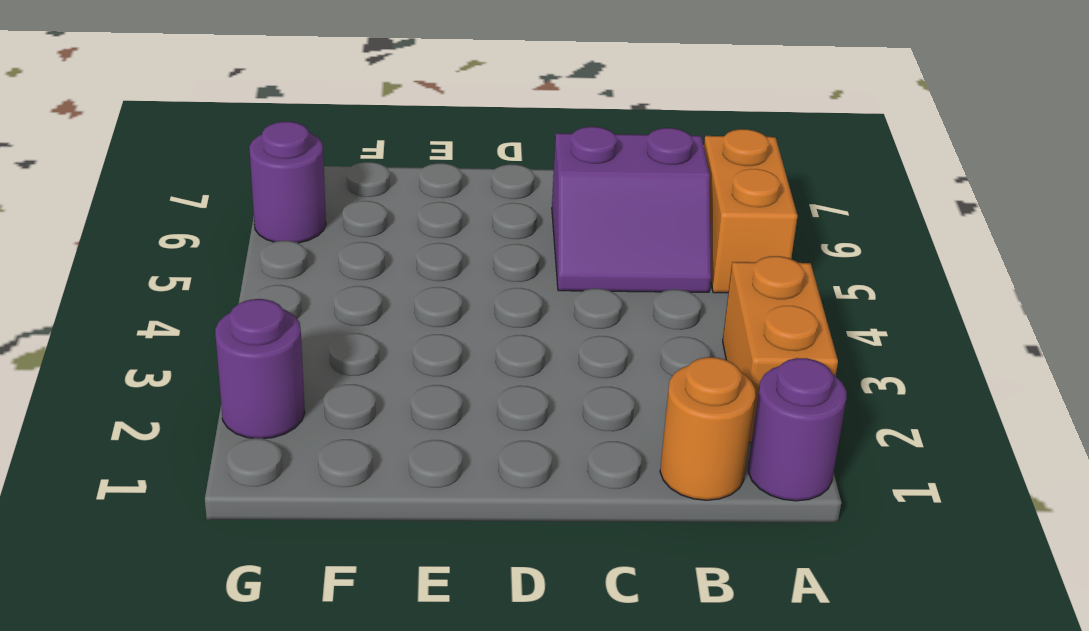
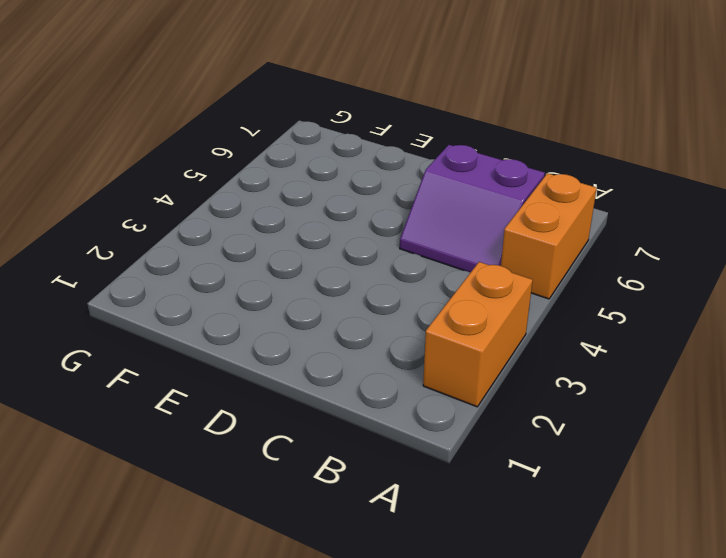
none -> purple 1x1 round brick [748,358,846,501]
none -> orange 1x1 round brick [660,357,755,500]

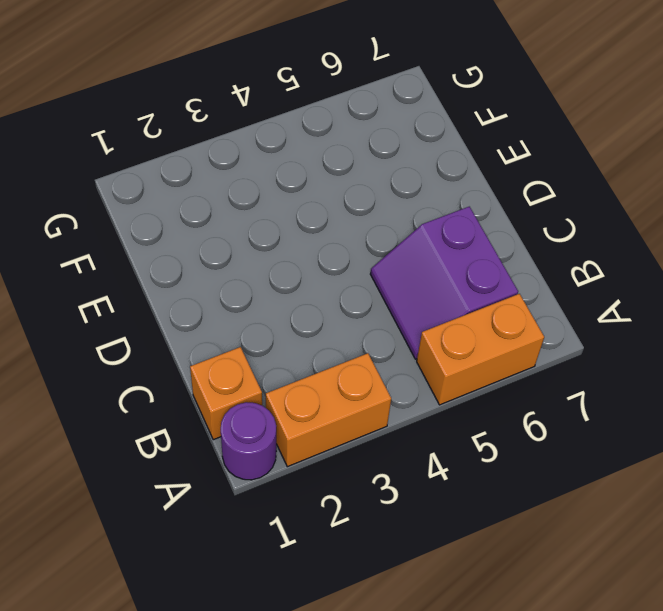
orange 1x1 brick [190,347,262,440] -> orange 1x1 round brick [660,357,755,500]
none -> purple 1x1 round brick [215,299,305,439]
none -> purple 1x1 round brick [249,122,326,243]

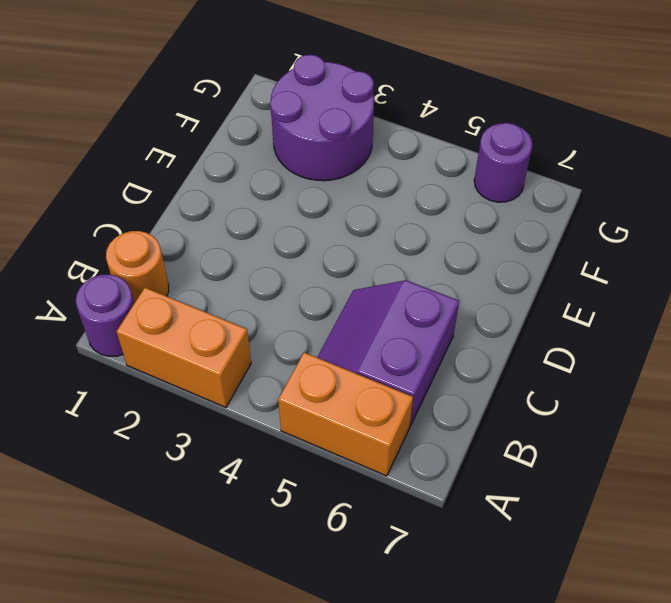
purple 2x2 round brick [270,55,374,181] -> purple 1x1 round brick [215,299,305,439]

